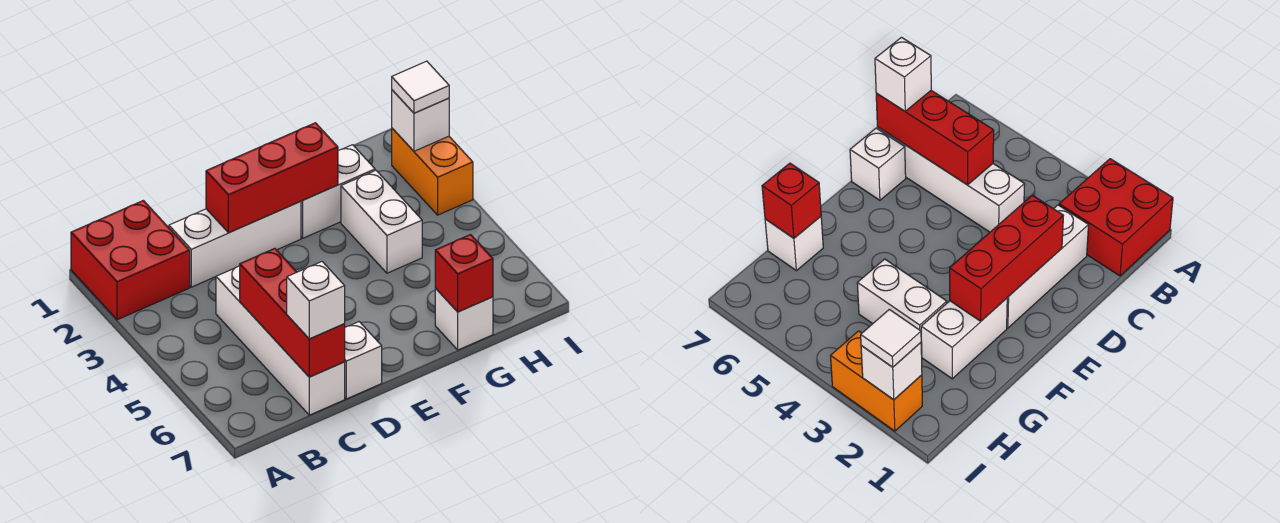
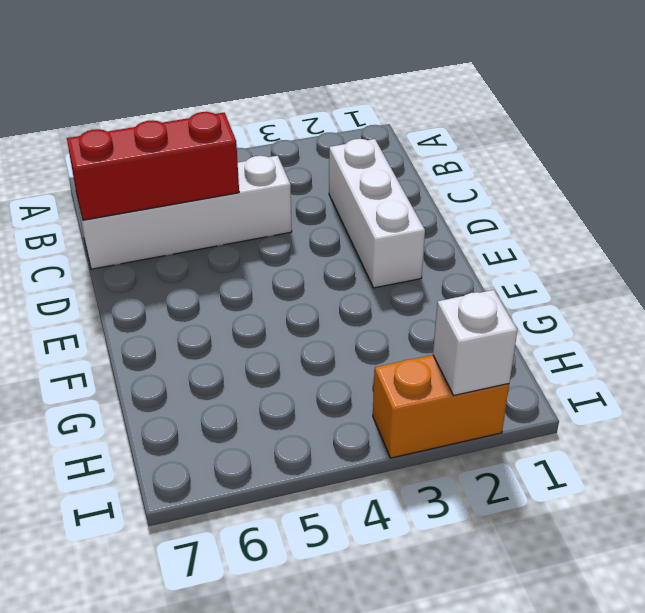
none -> red 2x2 brick [71,200,190,320]
none -> white 1x1 brick [345,322,382,399]
none -> white 1x2 brick [301,145,375,238]

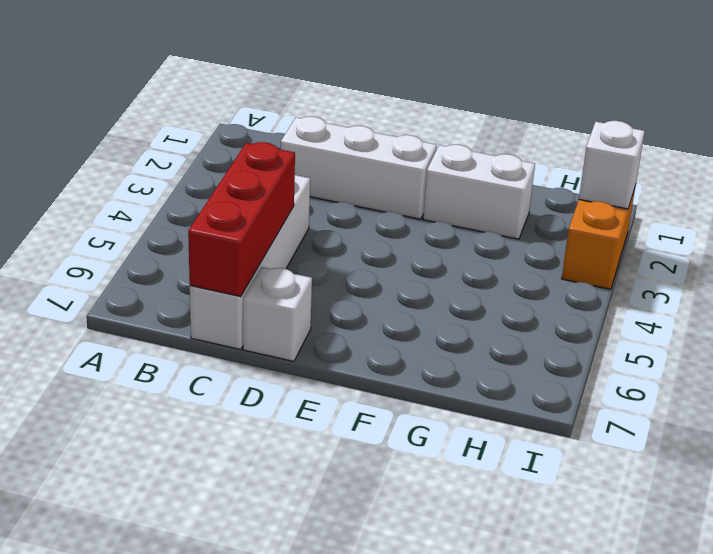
none -> red 2x2 brick [71,200,190,320]
none -> white 1x2 brick [341,170,422,273]
none -> white 1x1 brick [435,288,493,350]

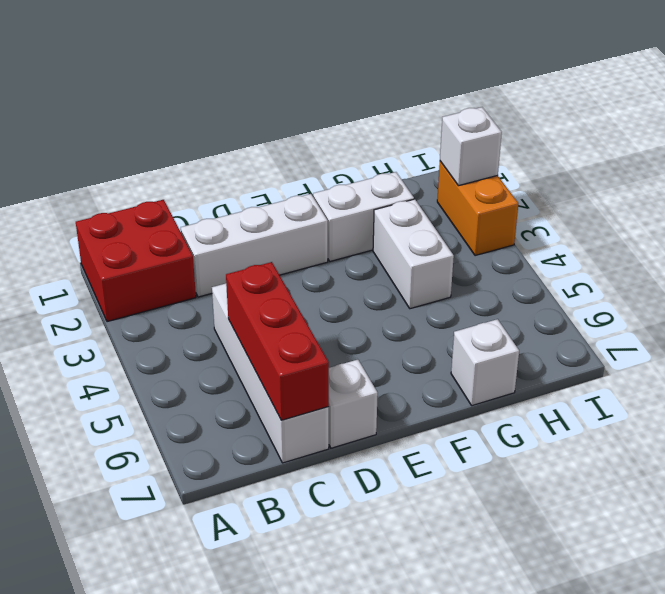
none -> red 1x3 brick [206,123,338,233]
none -> red 1x1 brick [435,235,493,312]
none -> white 1x1 brick [287,262,345,339]

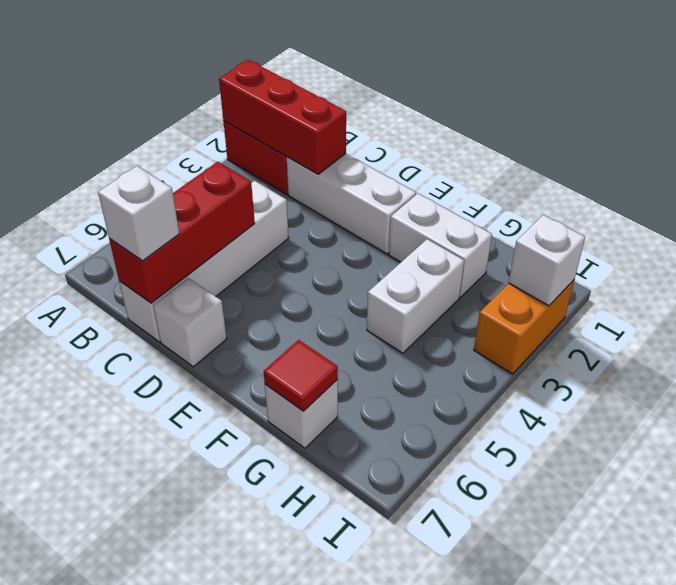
red 1x3 brick [219,60,346,174] -> red 1x3 brick moved to [206,123,338,233]
red 1x1 tile [264,340,338,411] -> red 1x1 brick [435,235,493,312]
none -> white 1x1 tile [392,61,449,113]

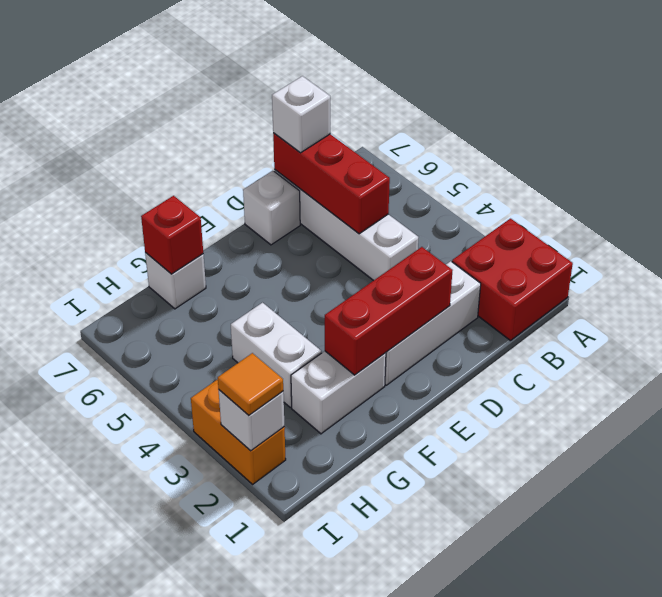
orange 1x1 tile [218,353,283,415] -> white 1x1 tile [392,61,449,113]

